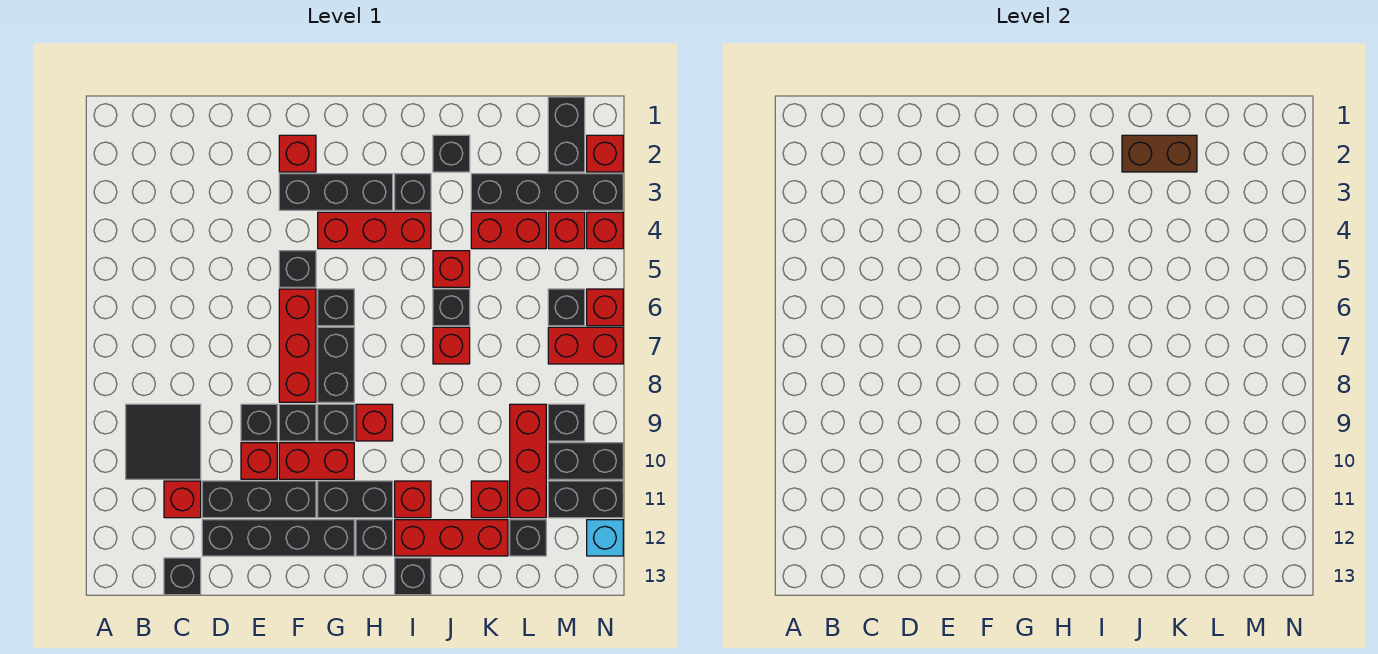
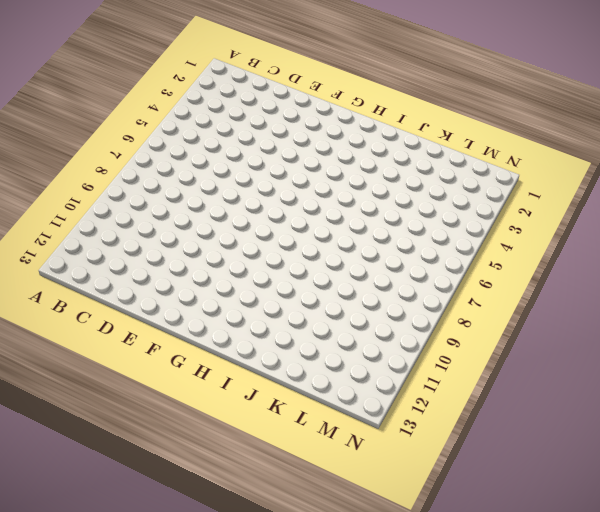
none -> black 2x2 tile [126,404,201,479]
none -> red 1x1 brick [164,481,201,518]
none -> black 1x1 brick [164,558,201,595]
none -> black 1x3 brick [202,481,316,518]

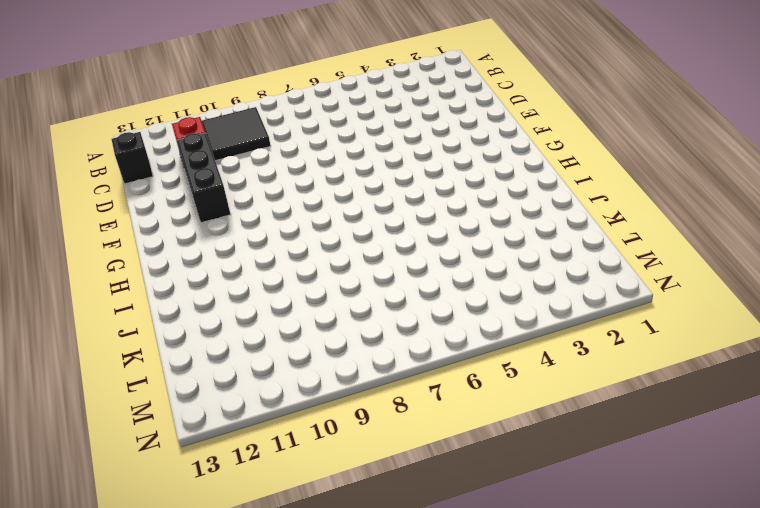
none -> black 1x4 brick [202,520,354,556]
none -> black 1x1 brick [241,404,277,441]
none -> red 1x1 brick [241,443,277,479]
none -> red 1x1 brick [279,135,316,172]

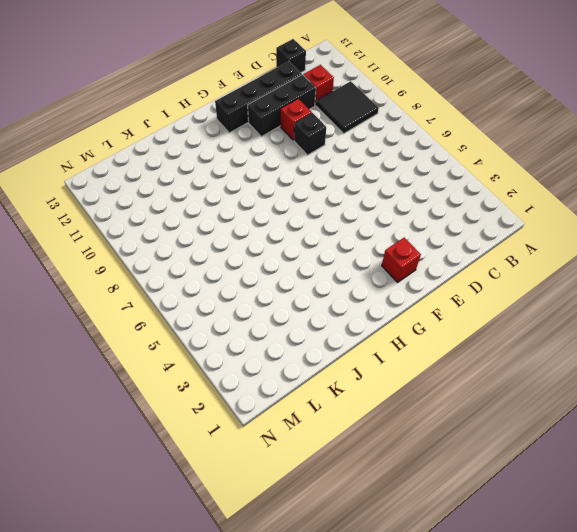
none -> black 1x3 brick [279,174,393,210]
none -> black 1x1 brick [279,251,316,287]
none -> red 1x3 brick [279,289,316,402]
none -> black 1x1 brick [279,404,316,441]

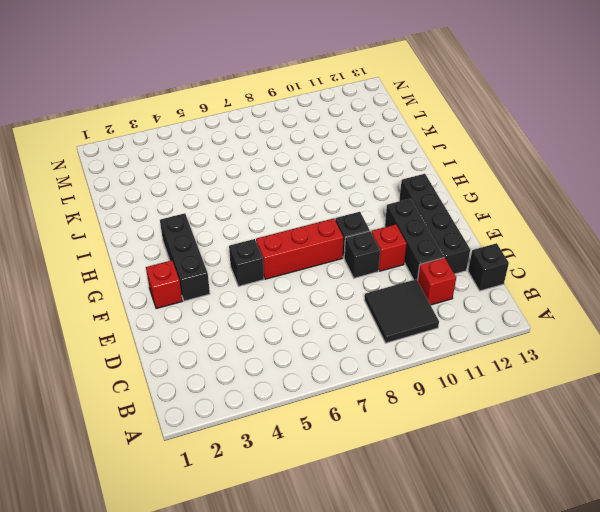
none -> red 1x2 brick [279,443,354,479]
none -> red 1x3 brick [318,212,431,249]
none -> black 1x1 brick [318,289,354,326]
none -> black 1x2 brick [318,327,354,402]

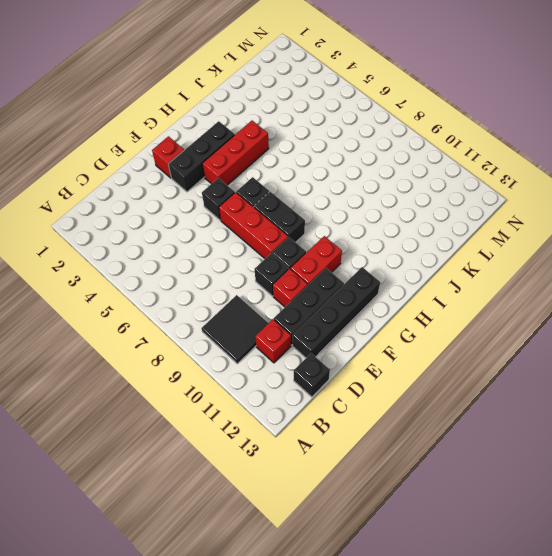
none -> black 1x1 brick [318,404,354,441]
none -> black 1x2 brick [318,481,393,518]
none -> red 1x1 brick [356,404,393,441]
none -> black 1x1 brick [356,520,393,556]

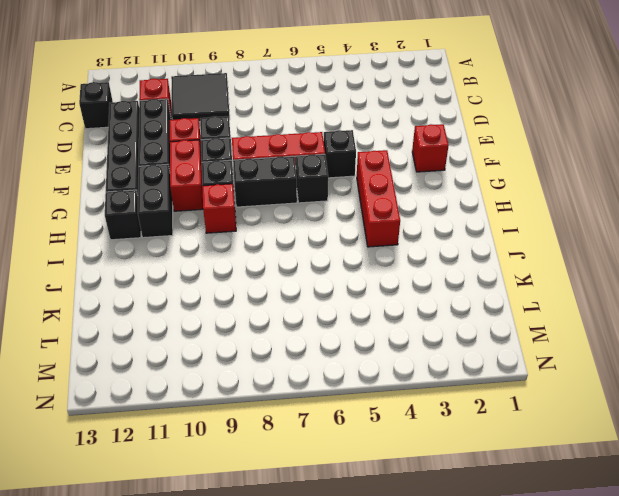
none -> black 1x3 brick [279,174,393,210]
none -> black 1x1 brick [395,174,431,210]
none -> red 1x1 brick [395,481,431,518]
none -> red 1x3 brick [395,520,508,556]

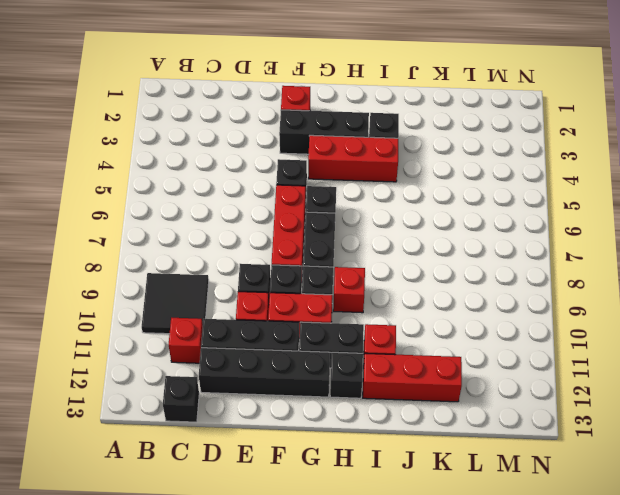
none -> black 1x1 brick [395,558,431,595]
none -> black 1x1 brick [433,135,470,172]
none -> red 1x1 brick [433,251,470,287]
none -> black 1x1 brick [433,289,470,326]

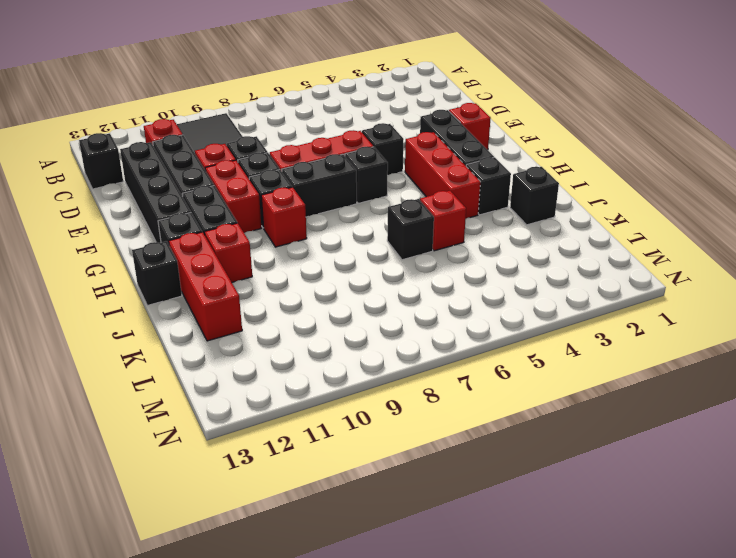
none -> red 1x1 brick [433,327,470,364]
none -> black 1x4 brick [471,174,623,210]
none -> red 1x2 brick [471,212,546,249]
none -> red 1x1 brick [471,481,508,518]

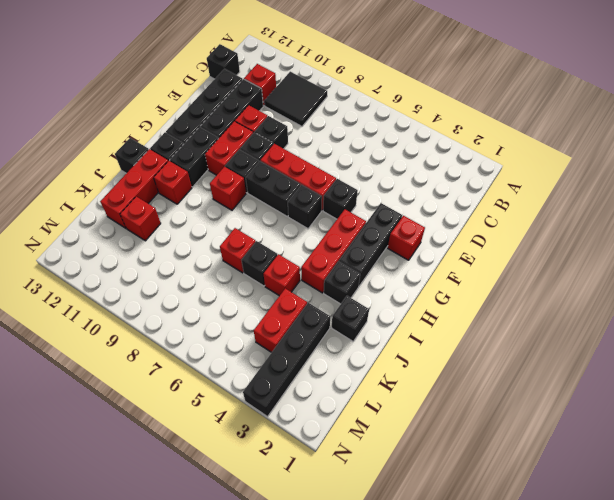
none -> red 1x3 brick [510,404,546,518]
none -> black 1x1 brick [510,520,546,556]
none -> black 1x2 brick [548,97,585,172]
none -> red 1x1 brick [548,212,585,249]

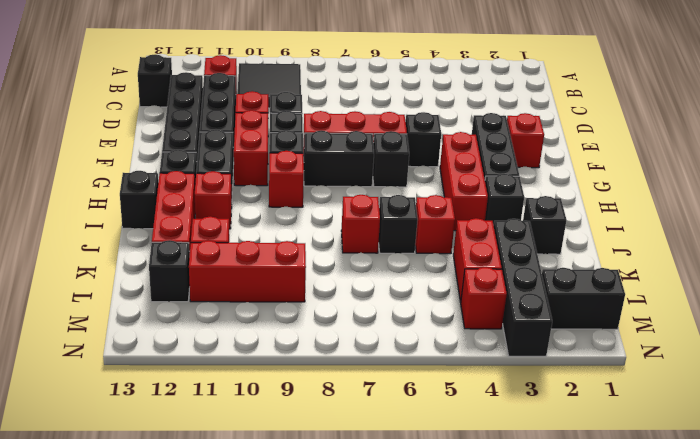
none -> black 1x1 brick [548,289,585,326]
none -> red 1x2 brick [548,327,623,364]
none -> black 1x1 brick [548,404,585,441]
none -> black 1x2 brick [548,443,623,479]

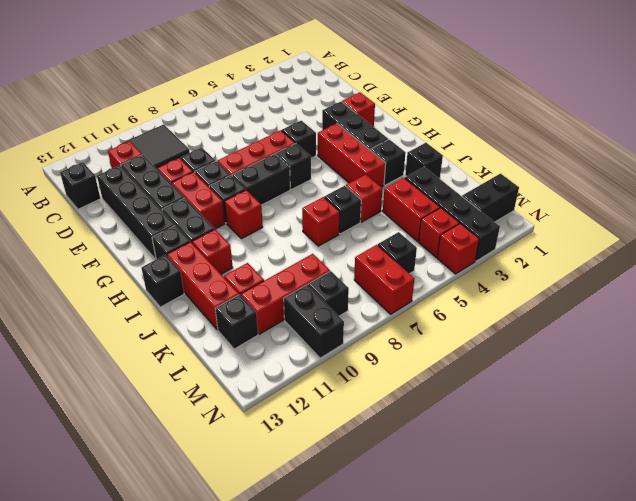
none -> black 1x2 brick [548,481,623,518]
none -> red 1x1 brick [587,135,623,172]
none -> red 1x1 brick [587,289,623,326]
none -> cyan 1x1 brick [587,520,623,556]

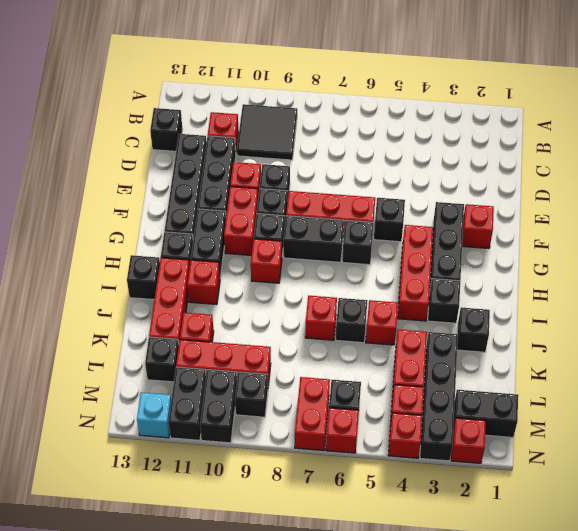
none -> brown 1x2 brick [1122,135,1197,172]

